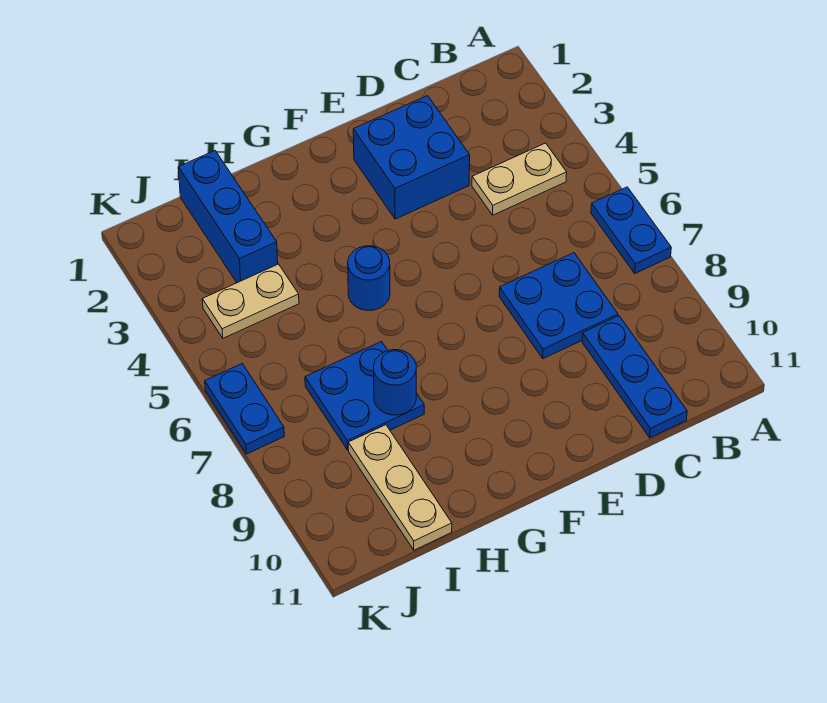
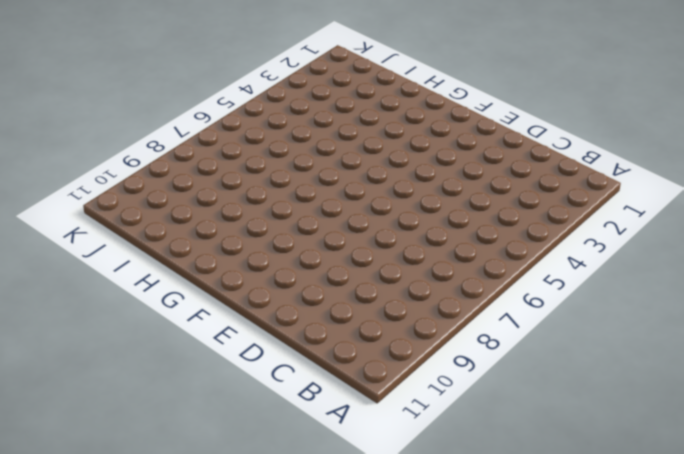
none -> blue 1x2 plate [591,187,671,273]
none -> tan 1x2 plate [472,143,567,215]
none -> blue 2x2 plate [499,253,618,359]

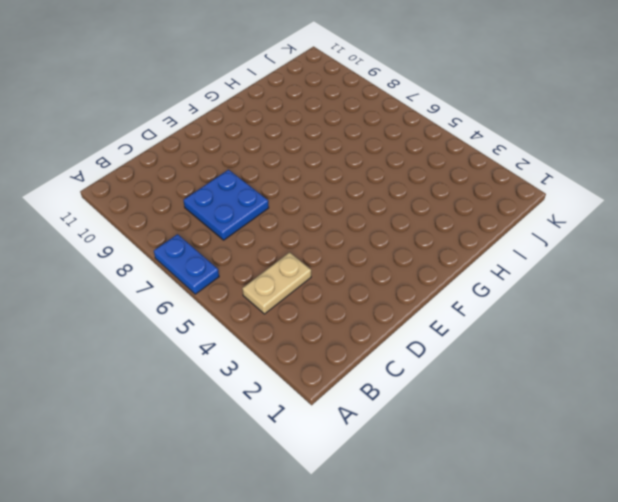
none -> blue 1x3 plate [582,316,687,438]
none -> blue 2x2 brick [353,96,470,219]
none -> blue 1x1 round brick [348,246,390,310]

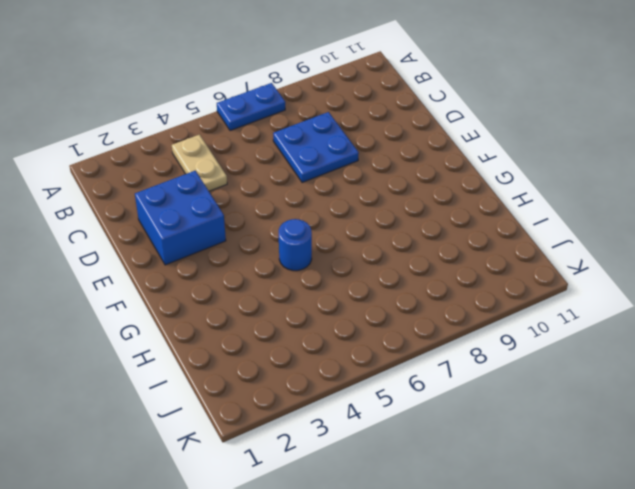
none -> blue 1x3 plate [582,316,687,438]
none -> blue 2x2 plate [305,342,424,450]
none -> blue 1x3 brick [178,151,278,283]

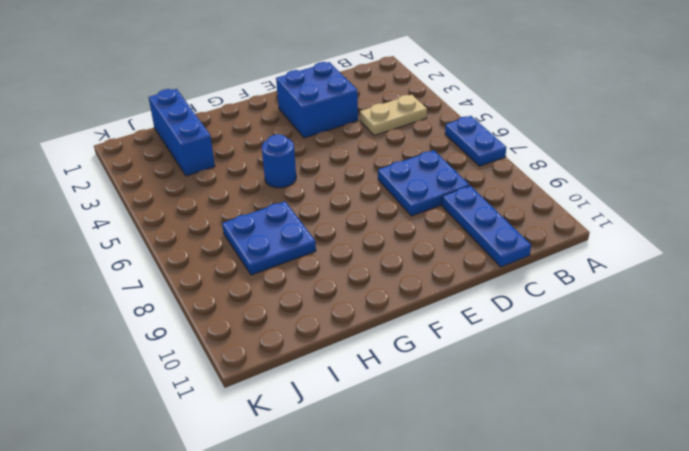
none -> tan 1x2 plate [202,264,299,338]
none -> tan 1x3 plate [348,425,452,550]
none -> blue 1x2 plate [205,364,284,454]

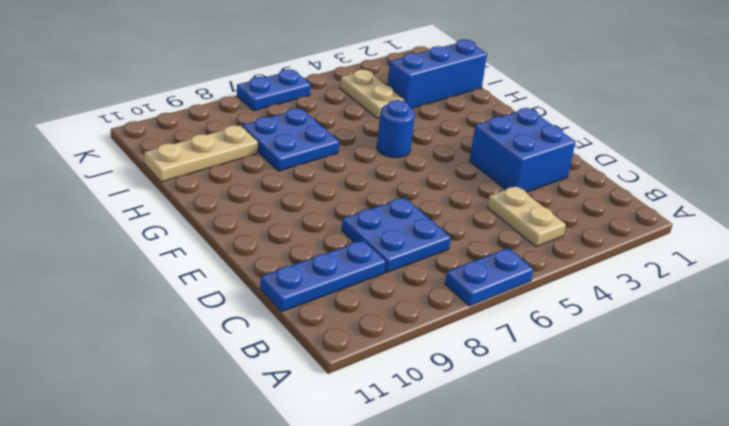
none -> blue 1x1 round brick [374,350,416,415]

